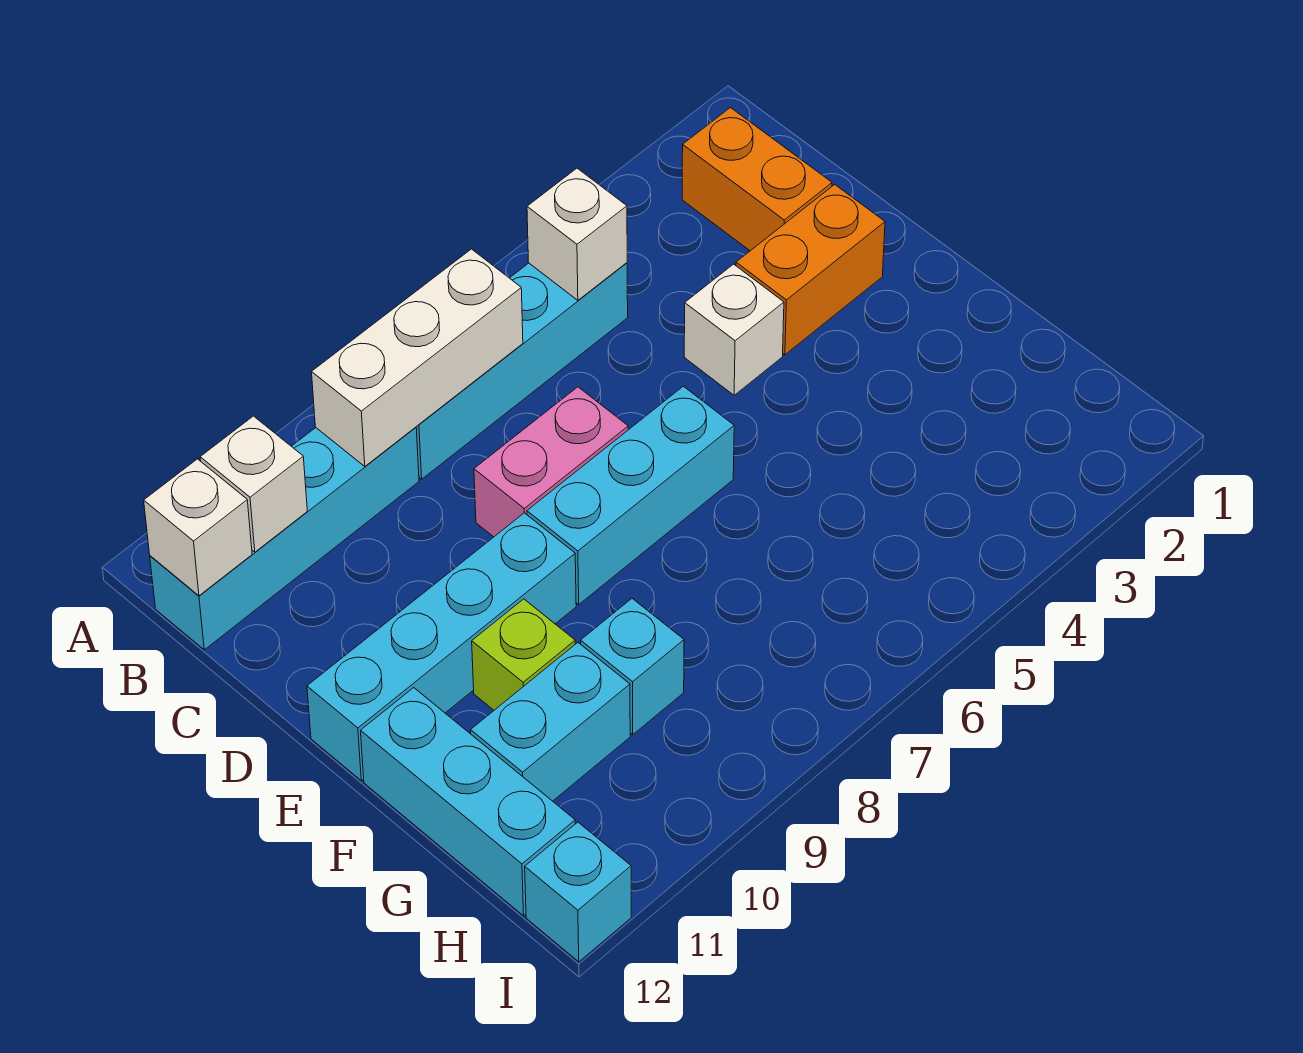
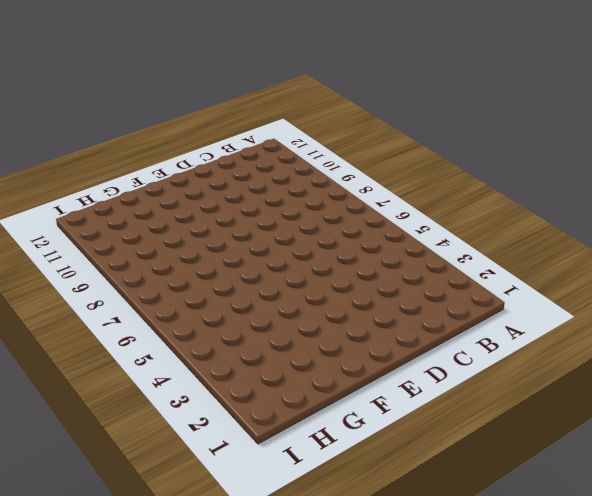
none -> orange 1x2 brick [682,108,832,251]
none -> cyan 1x4 brick [416,263,628,479]
none -> cyan 1x4 brick [150,427,419,650]

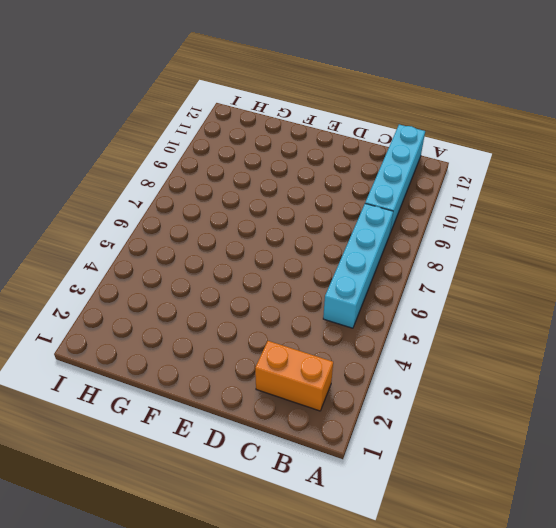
none -> orange 1x2 brick [736,185,885,355]
none -> white 1x1 brick [684,264,784,395]
none -> pink 1x2 brick [474,387,628,537]

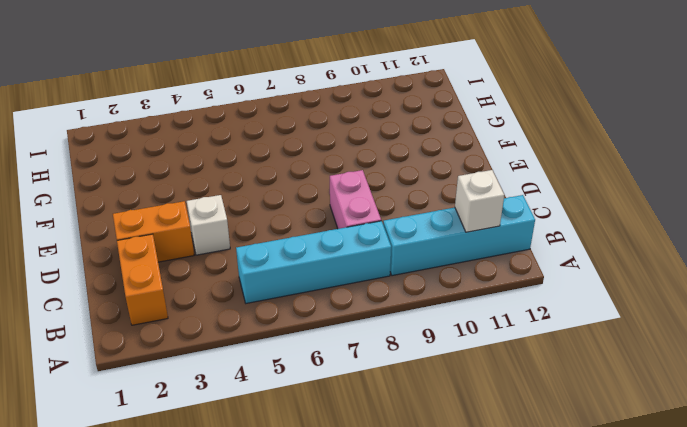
pink 1x2 brick [330,170,381,229] -> pink 1x2 brick turned to [474,387,628,537]
none -> cyan 1x3 brick [527,386,734,605]
none -> cyan 1x4 brick [307,513,576,781]
none -> lime 1x1 brick [472,599,575,710]

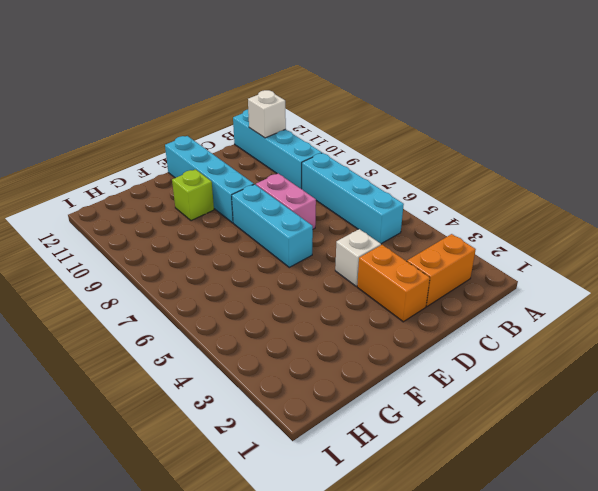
none -> cyan 1x3 brick [361,688,575,916]
none -> cyan 1x1 brick [581,599,684,735]
none -> cyan 1x2 brick [471,643,630,801]

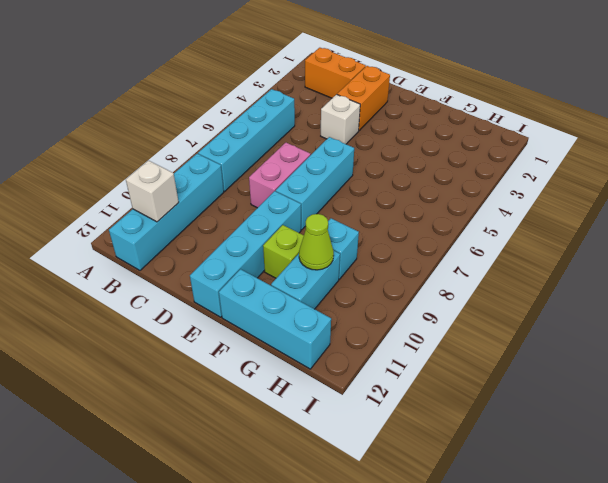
lime 1x1 cone [299,214,334,270] -> none
none -> cyan 1x1 brick [525,822,631,962]
none -> white 1x1 brick [527,168,627,300]
none -> white 1x3 brick [312,249,523,466]

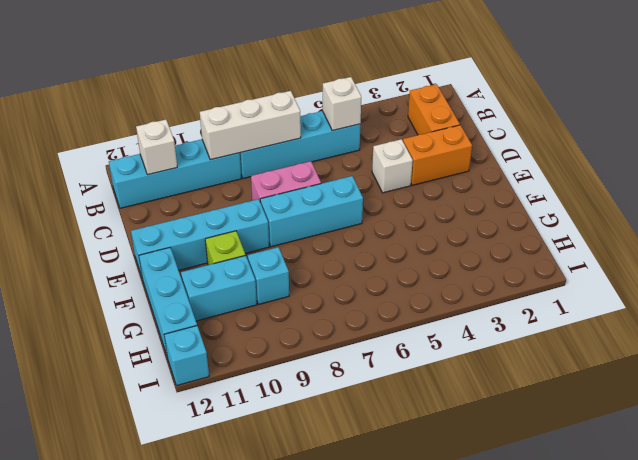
none -> white 1x1 brick [144,459,252,596]

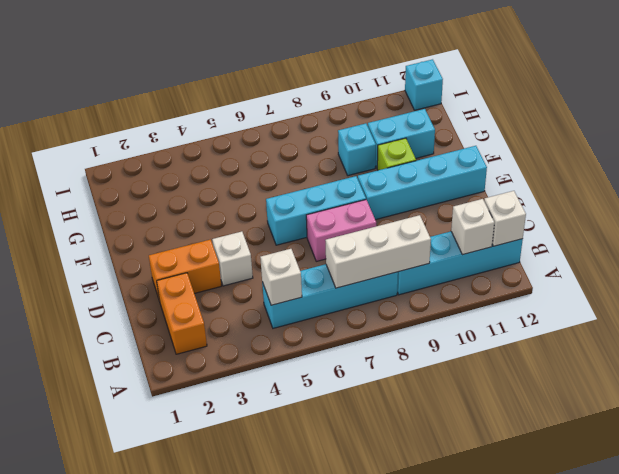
none -> cyan 1x3 brick [361,688,575,916]

